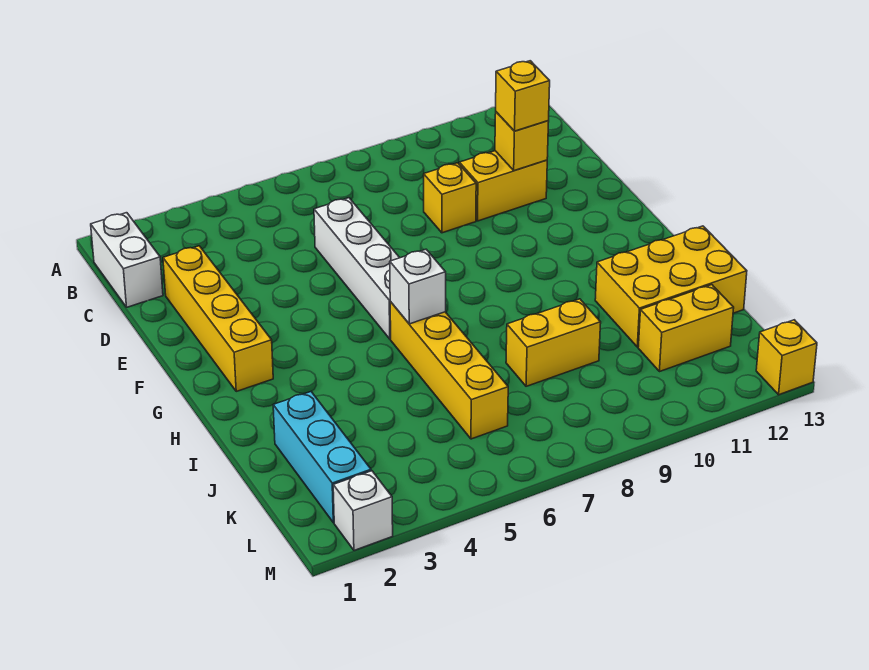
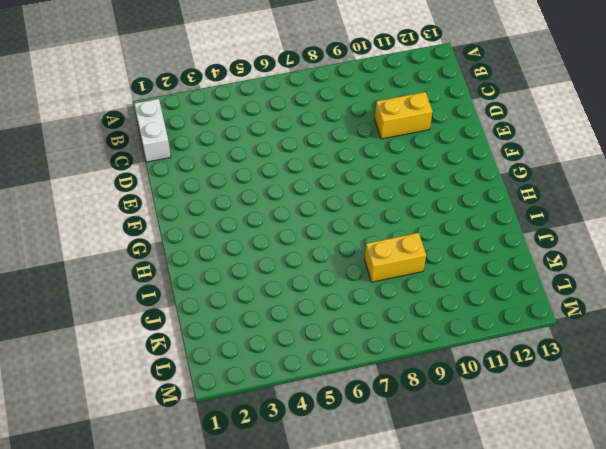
none -> yellow 1x4 brick [163,246,273,391]
none -> white 1x4 brick [314,198,400,339]
none -> yellow 1x1 brick [424,163,476,233]

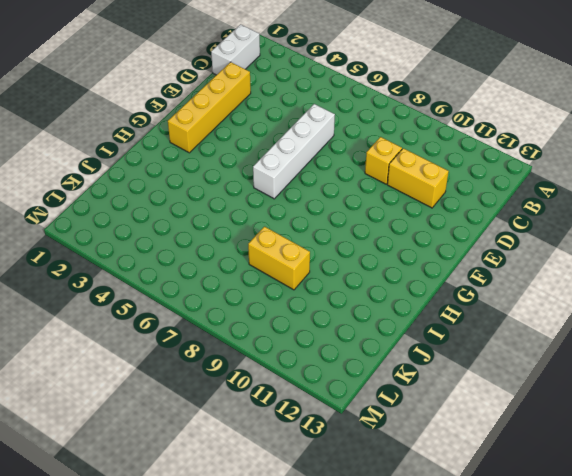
none -> yellow 1x4 brick [390,302,508,439]
none -> yellow 2x3 brick [595,226,747,347]
none -> cyan 1x3 brick [273,392,371,523]

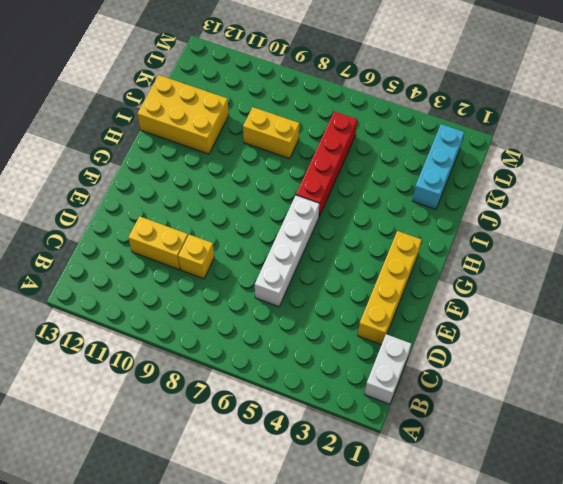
red 1x4 brick [296,111,357,217] -> yellow 1x4 brick [390,302,508,439]
none -> yellow 1x2 brick [638,285,734,372]
none -> white 1x1 brick [333,471,393,550]
none -> yellow 1x1 brick [756,320,817,395]

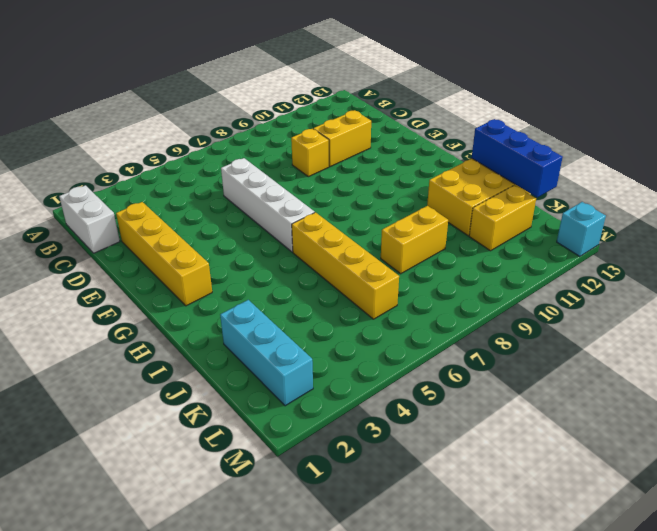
blue 1x3 brick [472,119,563,197] -> none
cyan 1x1 brick [557,202,606,256] -> yellow 1x1 brick [756,320,817,395]
none -> white 1x1 brick [333,471,393,550]
none -> yellow 1x1 brick [495,112,549,171]
none -> white 1x1 brick [390,249,446,324]

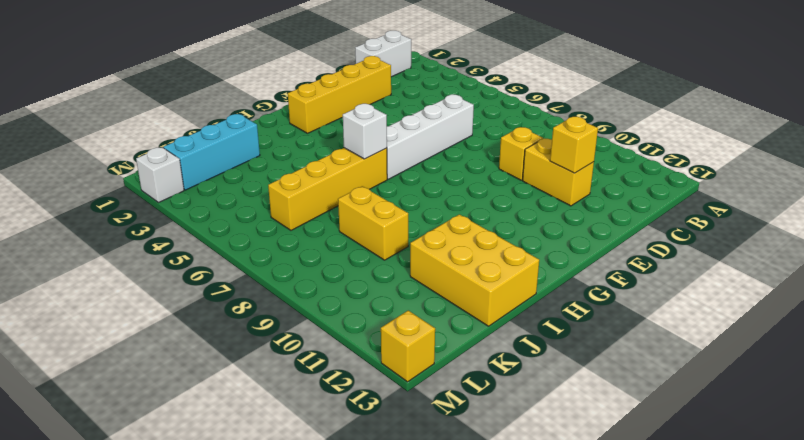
none -> yellow 1x2 brick [638,285,734,372]
none -> yellow 1x1 brick [496,61,550,131]

